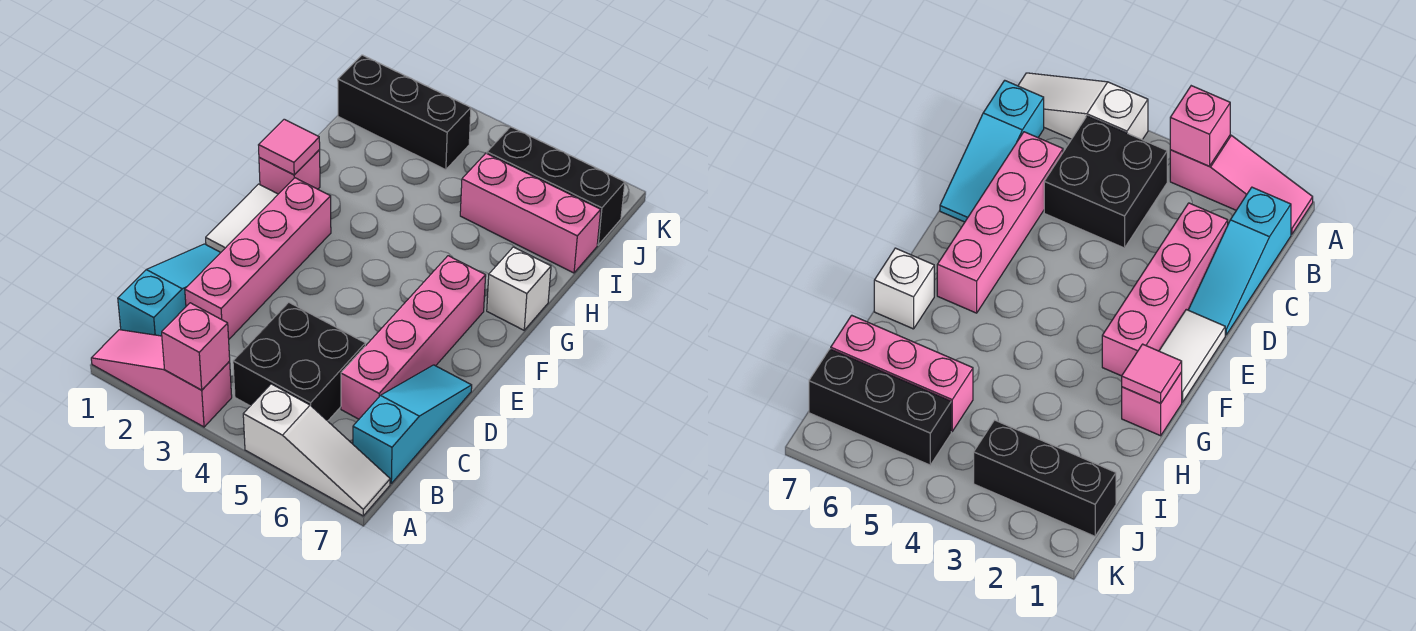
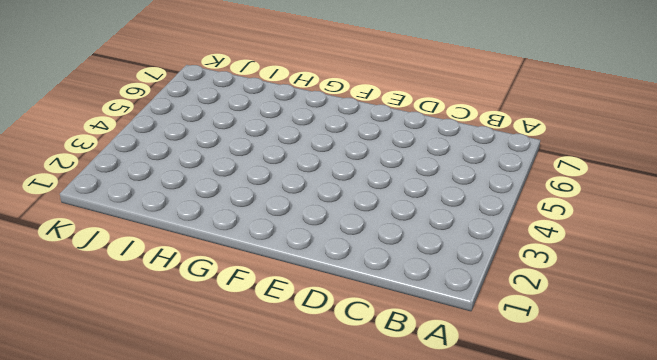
none -> pink 1x3 slope [91,330,232,427]
none -> white 1x3 slope [243,384,390,516]
none -> cyan 1x3 slope [118,244,221,336]

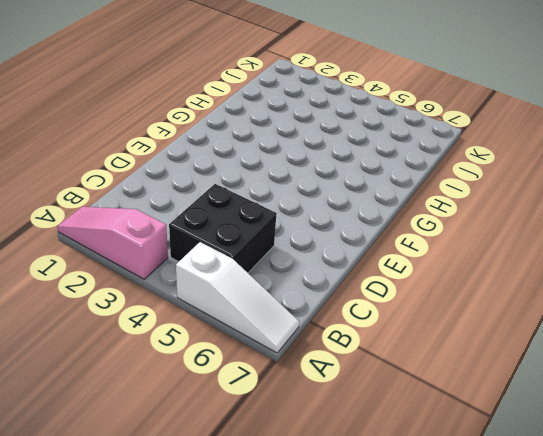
none -> cyan 1x3 slope [118,244,221,336]
none -> cyan 1x3 slope [353,365,472,483]
none -> pink 1x4 brick [185,178,331,339]

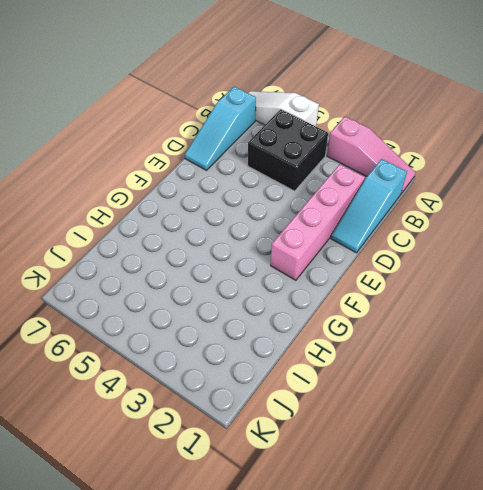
none -> pink 1x4 brick [341,256,486,419]
none -> white 1x2 tile [206,184,278,252]
none -> pink 1x1 brick [259,150,320,194]

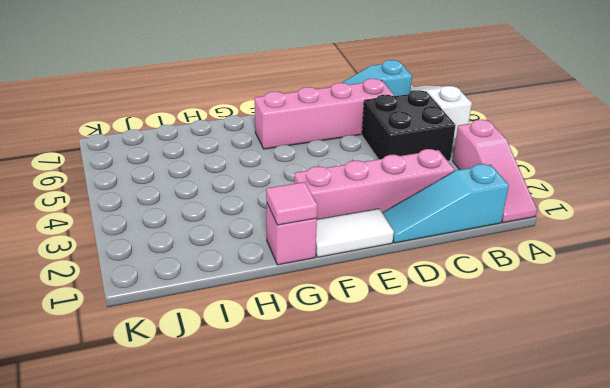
none -> white 1x1 brick [487,247,551,330]
none -> pink 1x3 brick [460,153,601,273]
none -> black 1x3 brick [338,55,471,170]

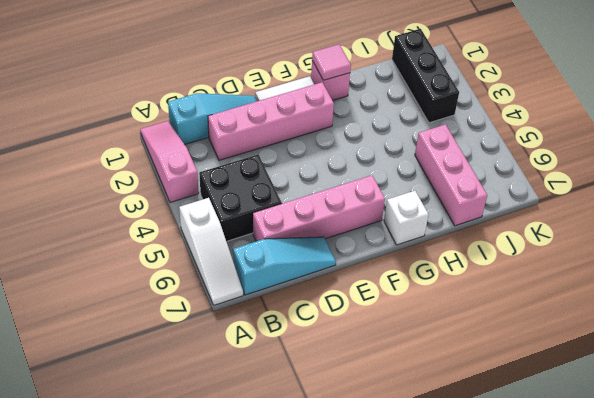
none -> black 1x3 brick [487,127,625,245]
none -> pink 1x1 brick [162,303,230,390]

